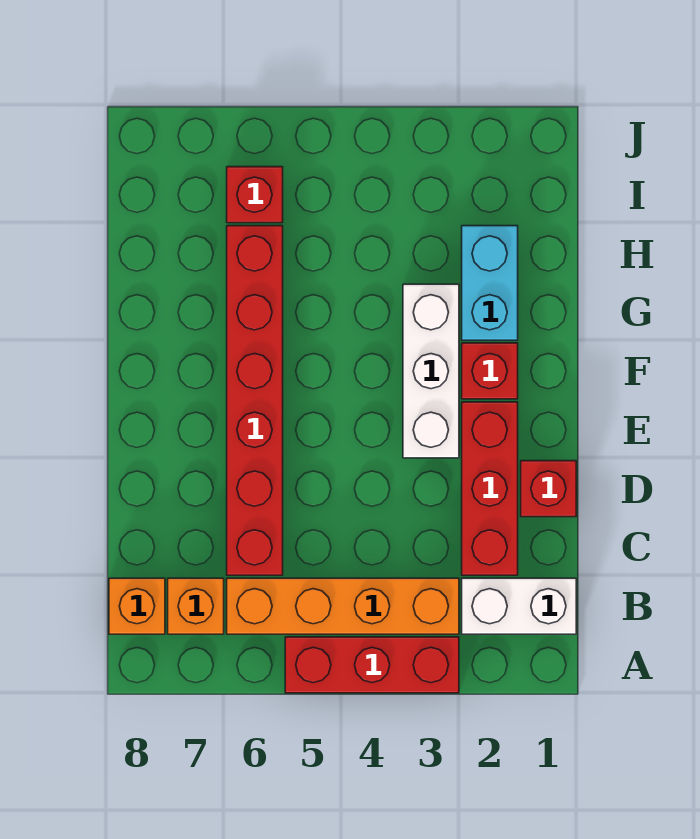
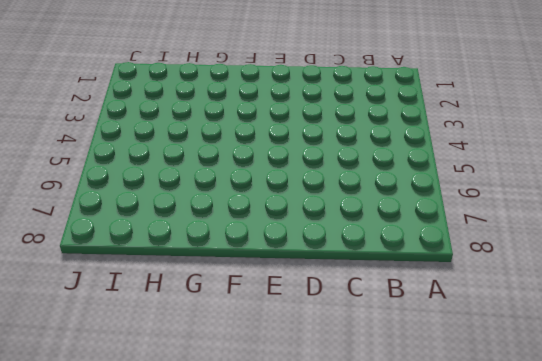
none -> red 1x3 brick [285,637,459,693]
none -> white 1x2 brick [462,578,576,634]
none -> orange 1x4 brick [227,578,459,634]

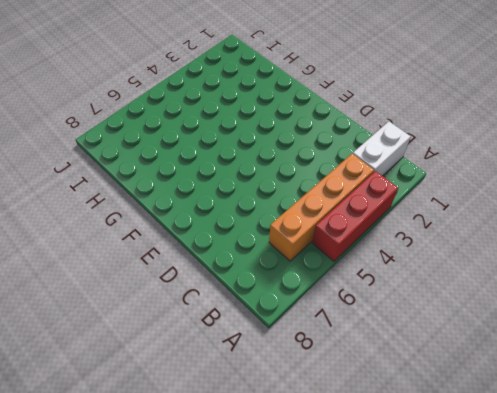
none -> orange 1x1 brick [168,578,224,634]
none -> orange 1x1 brick [109,578,165,634]
none -> red 1x3 brick [462,402,518,575]

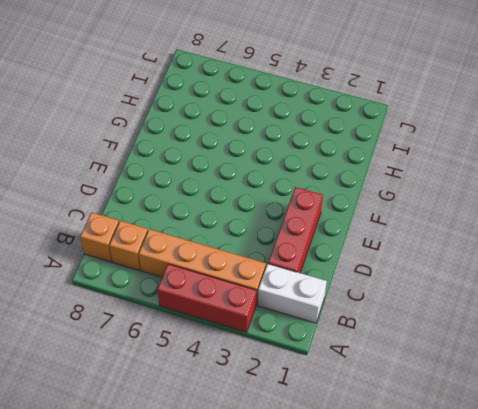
none -> red 1x6 brick [227,226,283,575]
none -> red 1x1 brick [521,461,576,517]
none -> white 1x3 brick [403,284,459,458]

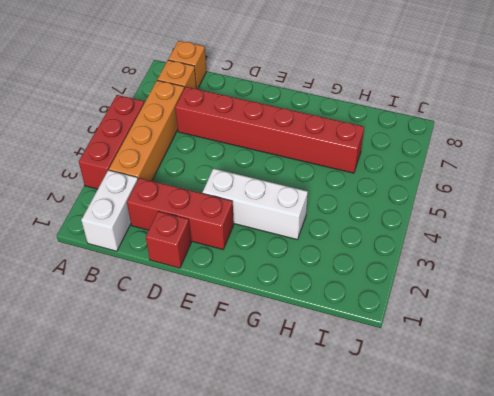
none -> red 1x1 brick [462,343,518,399]
none -> cyan 1x2 brick [462,226,518,340]
none -> red 1x1 brick [227,167,283,223]

